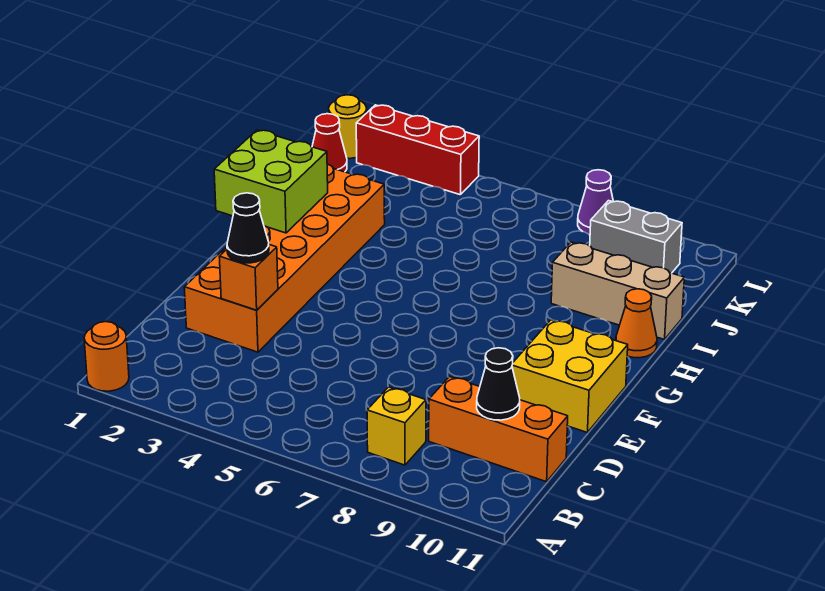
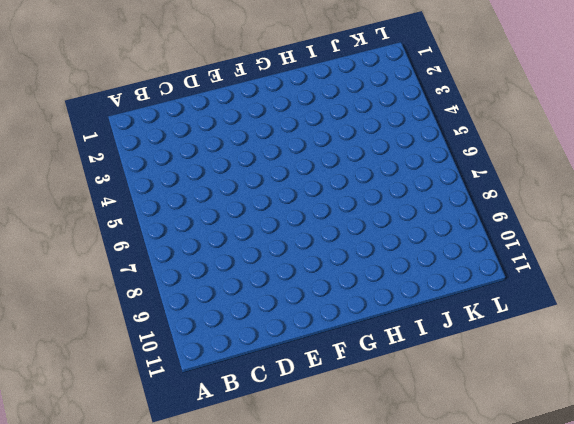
none -> orange 1x1 round brick [84,322,129,391]
none -> yellow 1x1 brick [367,387,426,465]
none -> orange 1x3 brick [429,377,568,482]

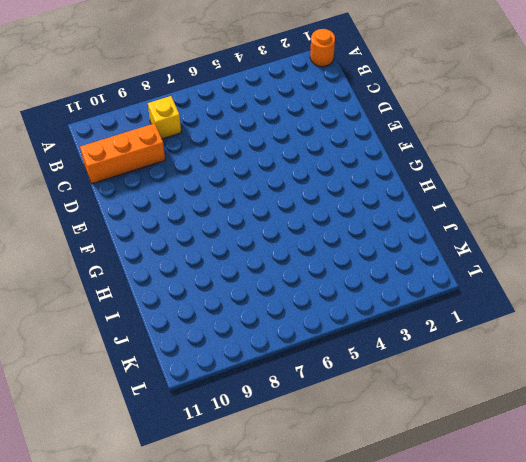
none -> orange 2x6 brick [184,164,385,352]
none -> yellow 2x2 brick [512,320,628,432]
none -> orange 1x1 cone [616,289,657,358]

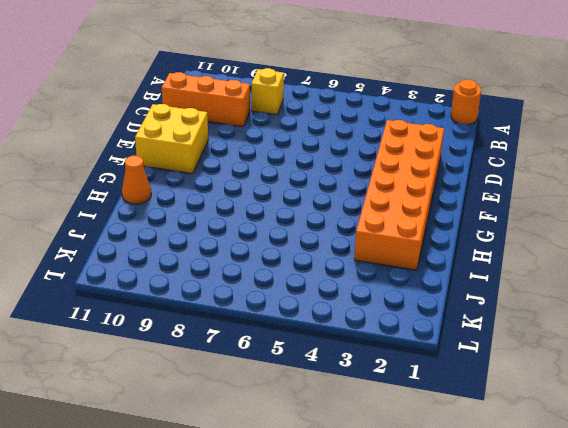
none -> tan 1x3 brick [551,242,684,340]
none -> red 1x1 cone [312,114,347,172]
none -> grey 1x2 brick [590,201,682,273]

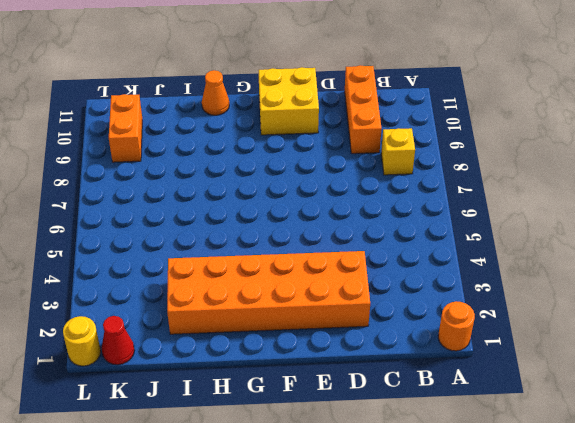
orange 1x2 brick [109,94,142,162] -> grey 1x2 brick [590,201,682,273]
none -> tan 1x3 brick [551,242,684,340]
none -> red 1x3 brick [356,105,479,195]
none -> purple 1x1 cone [578,170,613,234]

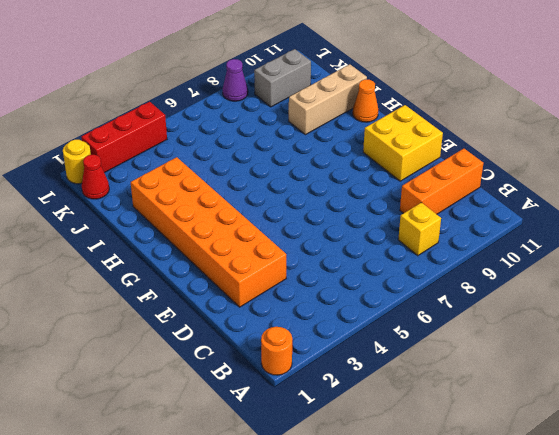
none -> black 1x1 cone [477,348,520,420]
none -> orange 1x1 brick [219,245,278,310]
none -> lime 2x2 brick [214,130,328,233]

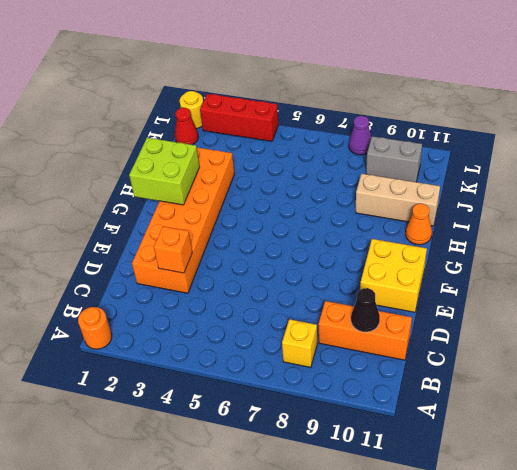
none -> black 1x1 cone [227,193,269,263]

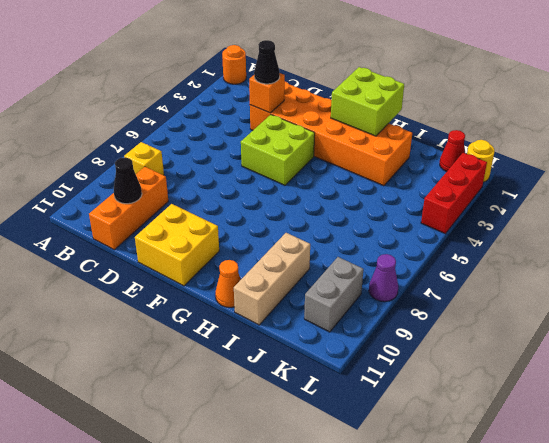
lime 2x2 brick [241,115,315,185] -> none

